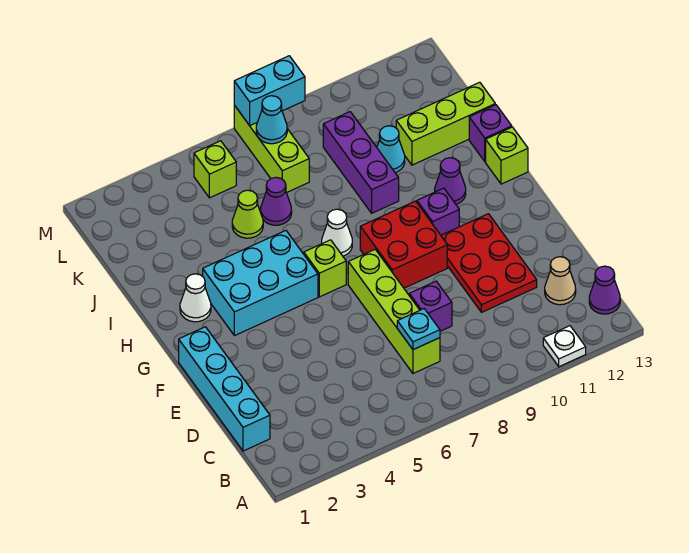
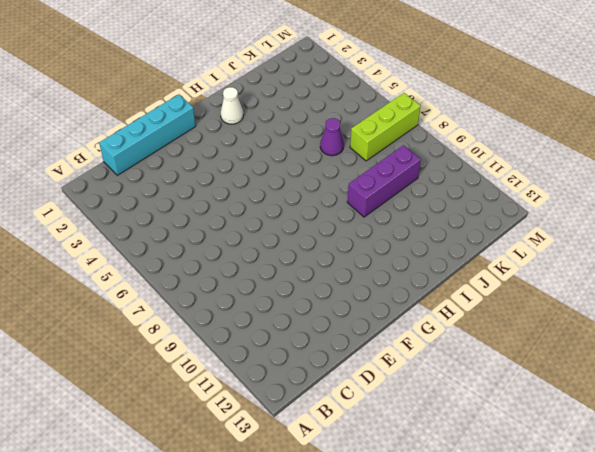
none -> white 1x1 plate [543,326,586,367]
none -> purple 1x1 cone [589,266,620,314]
none -> lime 1x4 brick [348,250,440,373]

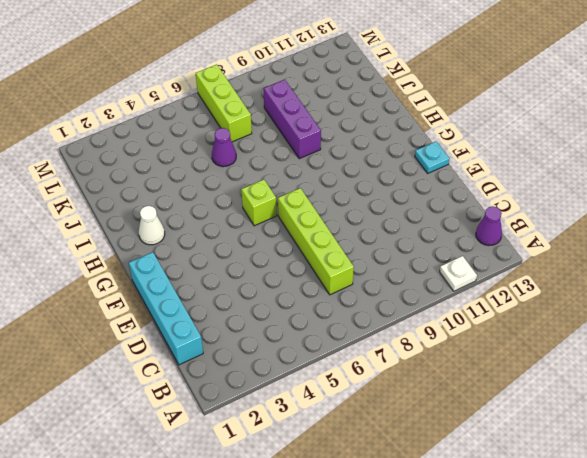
cyan 1x1 plate [415,141,449,173] -> cyan 1x1 plate moved to [397,309,440,350]
none -> tan 1x1 cone [545,257,576,305]
none -> purple 1x1 brick [409,281,452,331]
none -> red 2x3 plate [441,214,537,312]

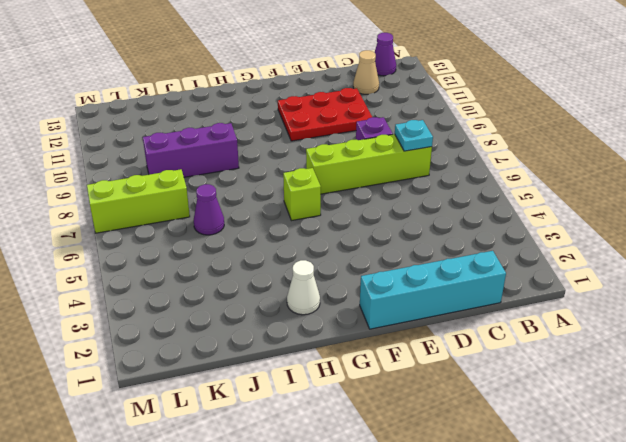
none -> white 1x1 plate [543,326,586,367]
none -> red 2x2 brick [360,201,447,288]
none -> cyan 2x3 brick [203,231,318,336]

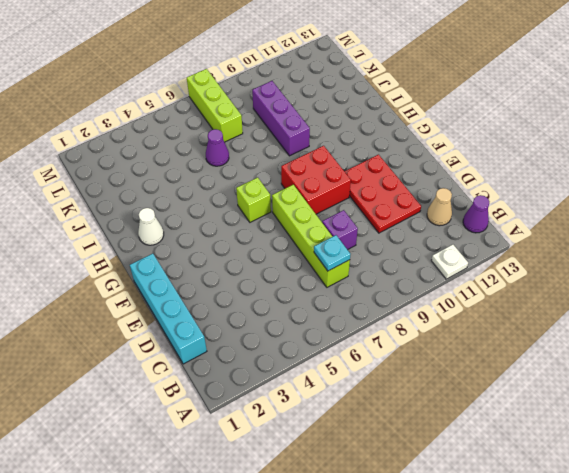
none -> cyan 2x3 brick [203,231,318,336]
none -> purple 1x1 brick [417,188,459,235]
none -> white 1x1 cone [322,209,352,256]

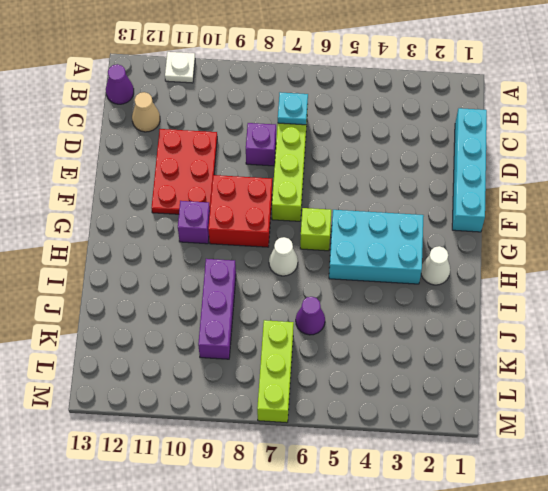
none -> purple 1x1 cone [435,158,466,204]
none -> lime 1x1 brick [486,127,528,184]
none -> purple 1x1 brick [469,105,512,162]

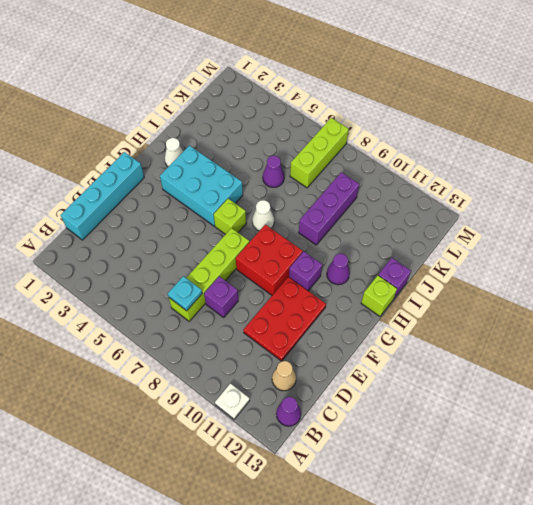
none -> lime 1x1 cone [232,190,263,238]
none -> cyan 1x1 cone [377,126,405,173]
none -> lime 1x3 brick [396,82,495,165]

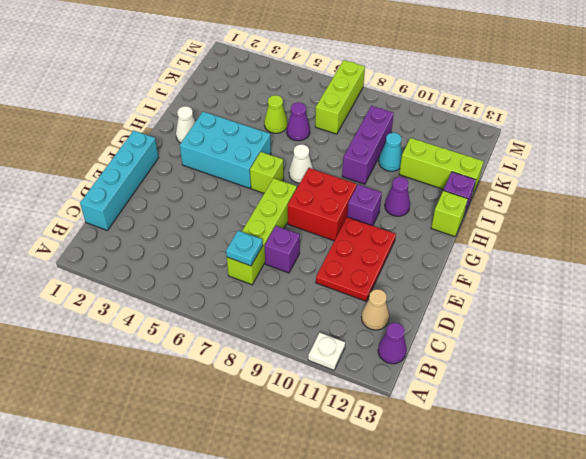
none -> lime 1x1 brick [194,141,236,198]
none -> cyan 1x1 cone [256,96,287,144]
none -> cyan 1x2 brick [234,56,305,125]

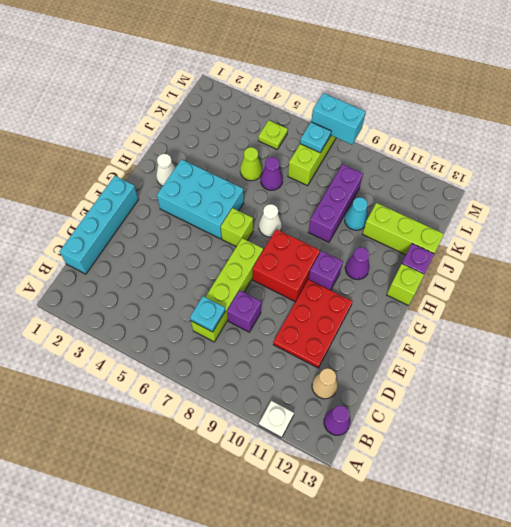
lime 1x1 plate [258,121,288,149] -> lime 1x1 brick [194,141,236,198]
cyan 1x1 plate [300,122,331,153] -> cyan 1x1 cone [256,96,287,144]

